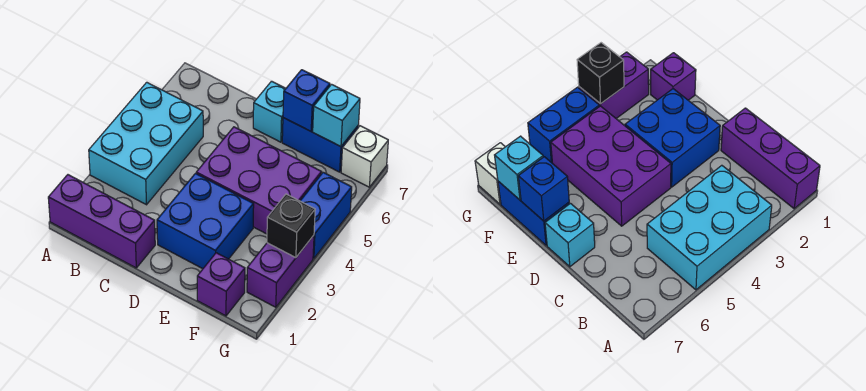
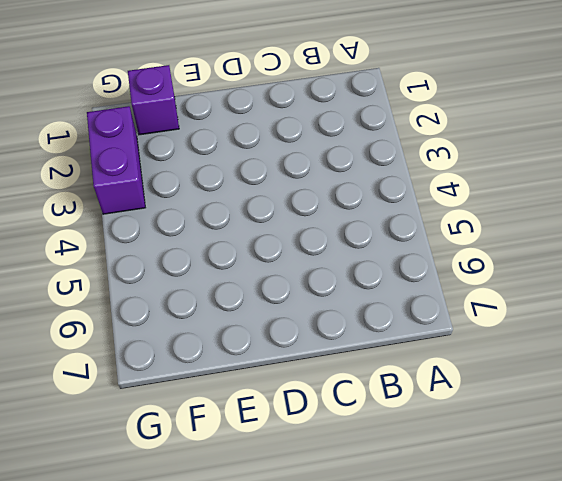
none -> purple 1x3 brick [48,175,155,268]
none -> cyan 2x3 brick [89,82,203,205]
none -> blue 2x2 brick [157,173,254,269]

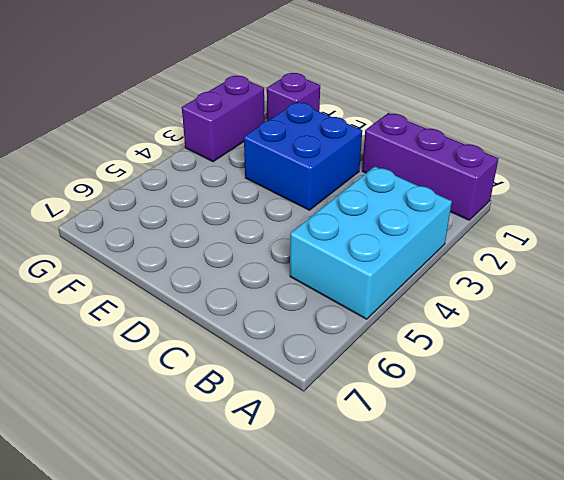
none -> purple 2x3 brick [196,127,322,234]
none -> cyan 1x1 brick [253,81,286,142]
none -> blue 1x2 brick [282,118,358,172]

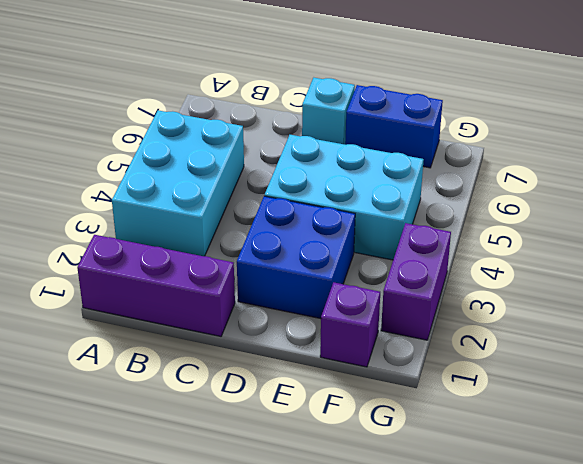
cyan 2x3 brick [265,135,424,260] -> purple 2x3 brick [196,127,322,234]
none -> blue 1x2 brick [301,172,352,258]
none -> white 1x1 brick [341,126,388,187]
none -> blue 1x1 brick [283,70,330,131]

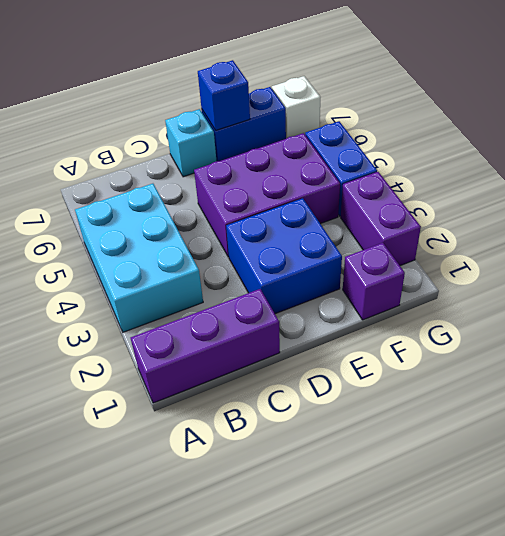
none -> cyan 1x1 brick [313,84,360,147]
none -> black 1x1 brick [267,194,315,258]

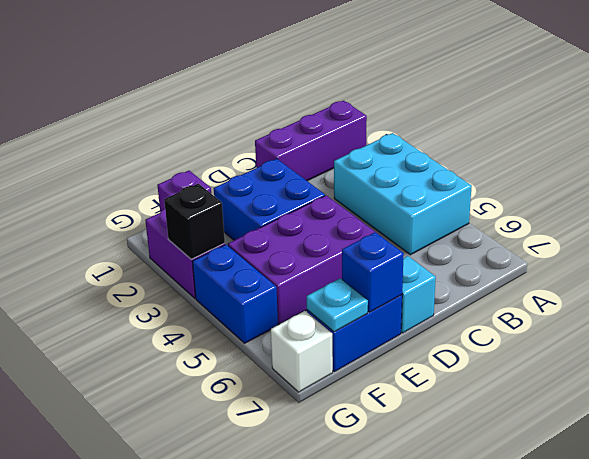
cyan 1x1 plate [307,278,368,332] -> cyan 1x1 brick [313,84,360,147]

